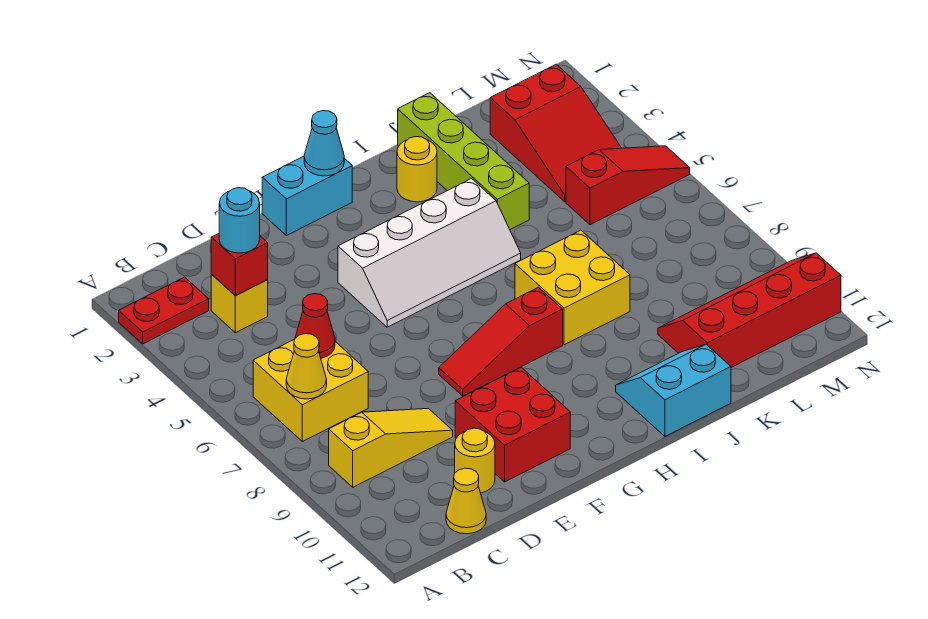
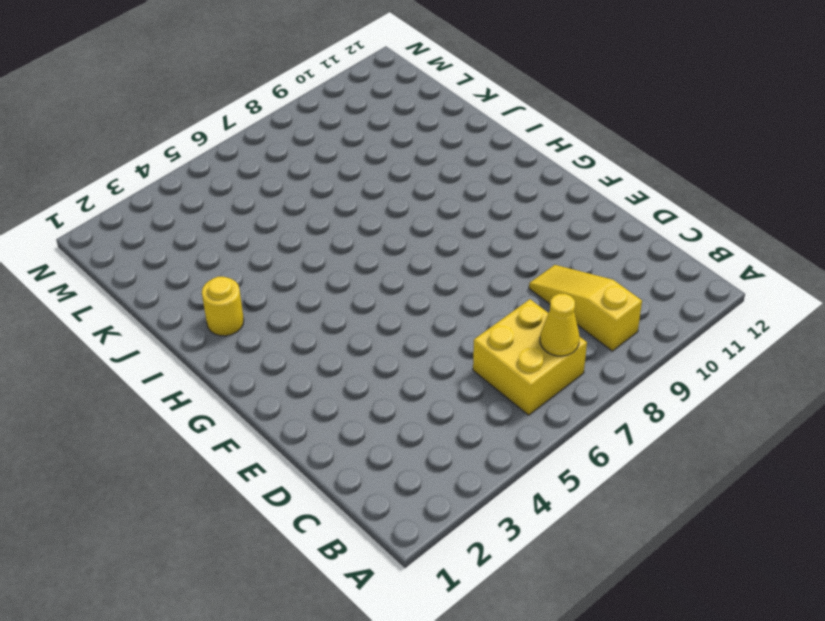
none -> red 1x2 plate [119,277,209,344]
none -> yellow 1x1 brick [211,275,268,333]
none -> yellow 1x1 cone [446,468,486,534]

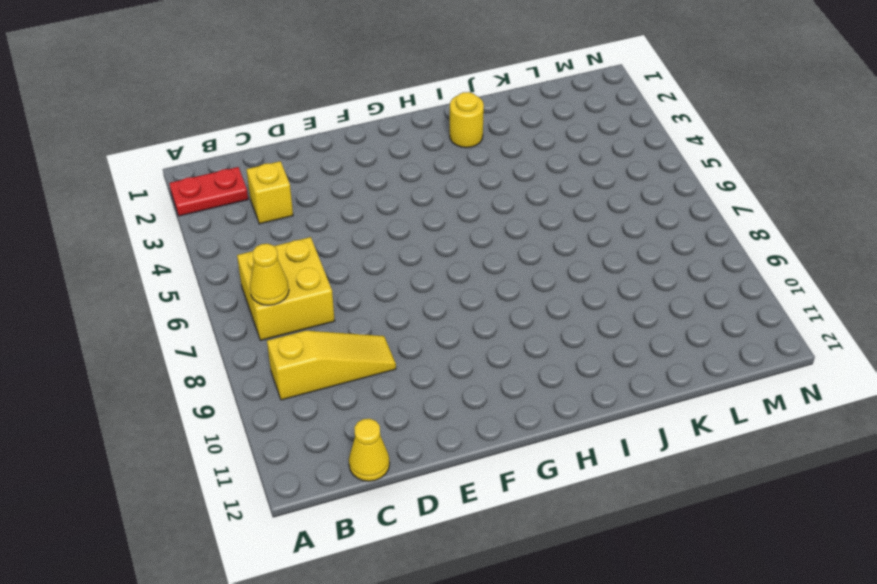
none -> yellow 1x1 round brick [455,428,495,493]
none -> red 2x2 brick [455,367,570,482]
none -> cyan 1x2 brick [262,156,352,236]

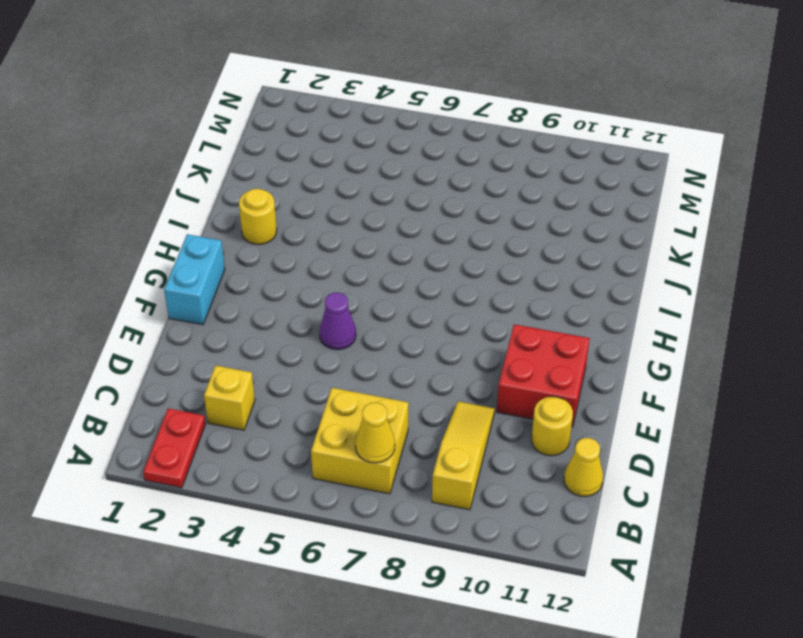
purple 1x1 cone [320,293,356,350] -> white 2x4 slope [338,179,521,327]
none -> red 1x3 slope [439,287,563,396]
none -> yellow 2x2 brick [515,230,630,345]
none -> cyan 2x2 slope [616,344,731,436]

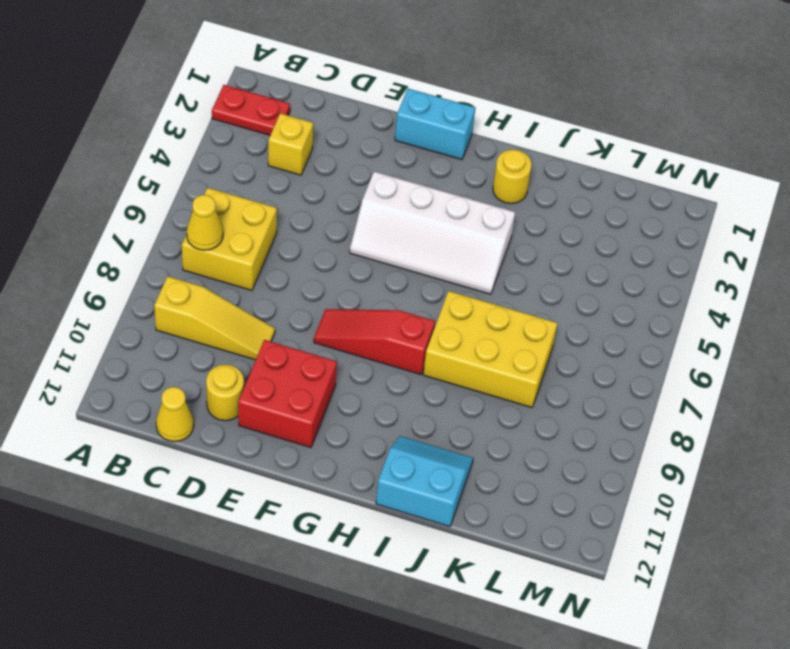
yellow 2x3 brick [423,291,557,408] -> yellow 2x2 brick [515,230,630,345]
none -> lime 1x4 brick [398,93,529,229]
none -> red 2x4 slope [658,253,841,367]
none -> red 2x3 slope [490,64,621,202]

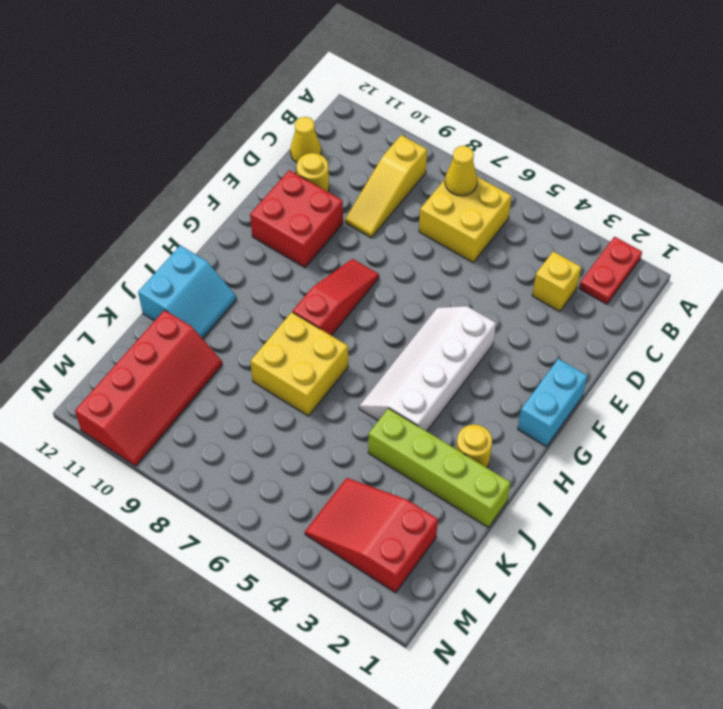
none -> red 1x3 slope [566,146,690,225]
none -> red 1x1 brick [211,234,268,296]
none -> red 1x1 cone [295,294,335,358]

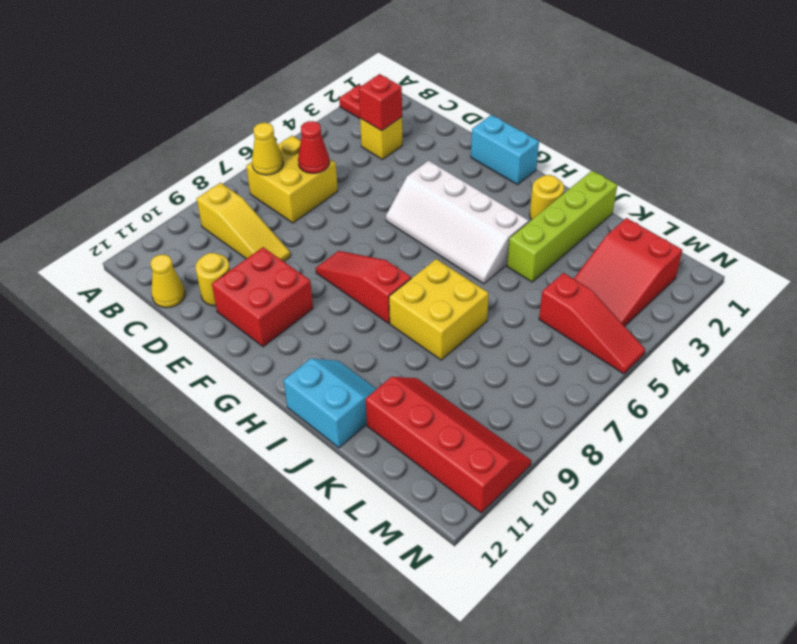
none -> cyan 1x1 cone [304,111,344,176]
none -> cyan 1x1 round brick [219,188,260,253]

